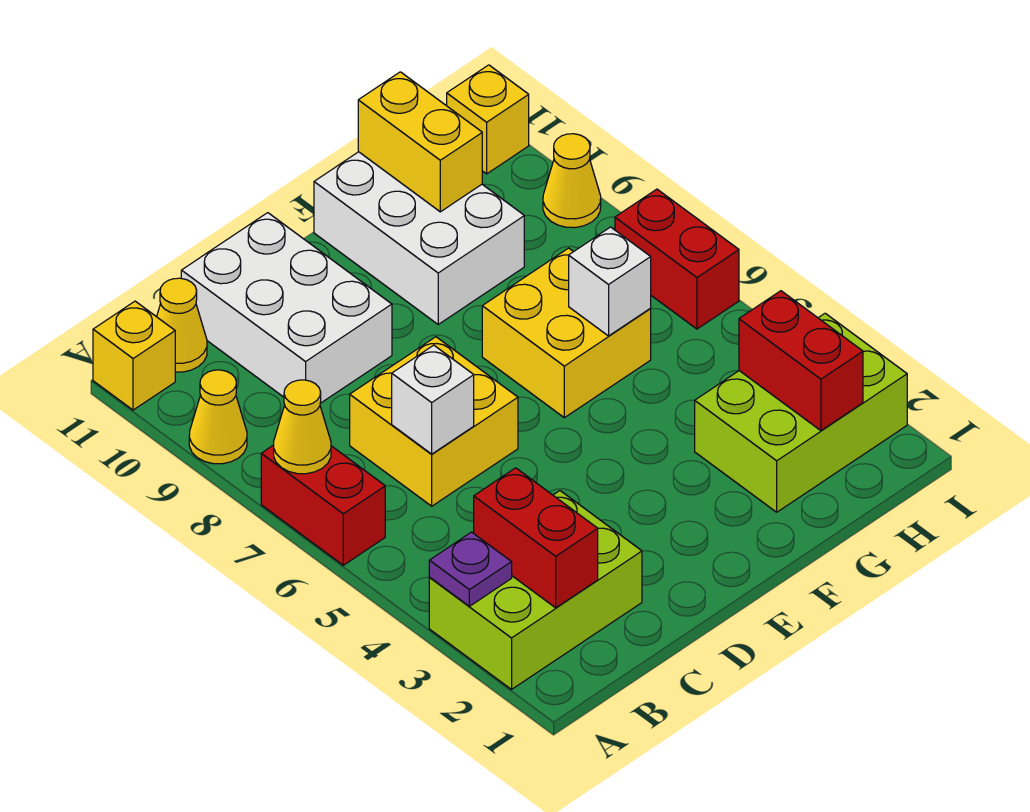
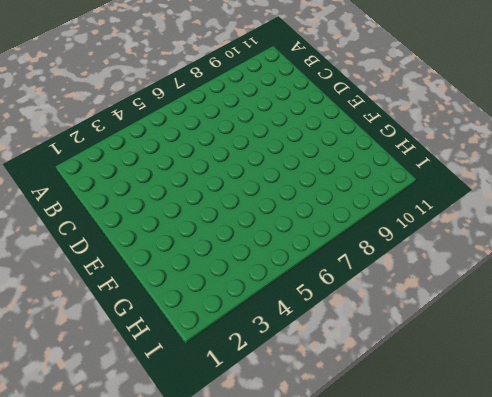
none -> lime 2x3 brick [429,491,642,689]
none -> red 1x2 brick [261,445,385,565]
none -> yellow 1x1 cone [189,370,247,464]

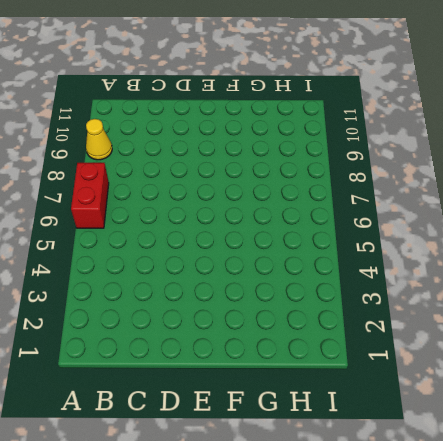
none -> lime 2x3 brick [429,491,642,689]
none -> yellow 1x1 brick [93,301,175,410]
none -> yellow 1x1 cone [157,278,207,372]

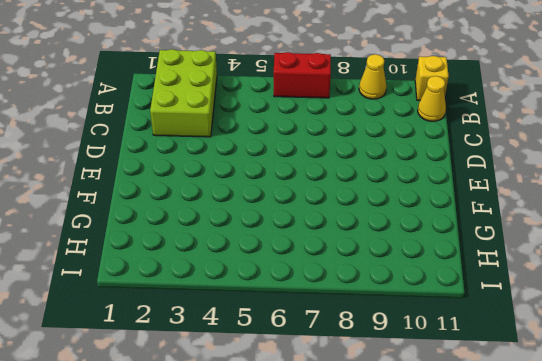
none -> yellow 2x2 brick [350,337,518,506]
none -> white 2x3 brick [181,213,392,403]
none -> yellow 2x2 brick [482,248,651,418]

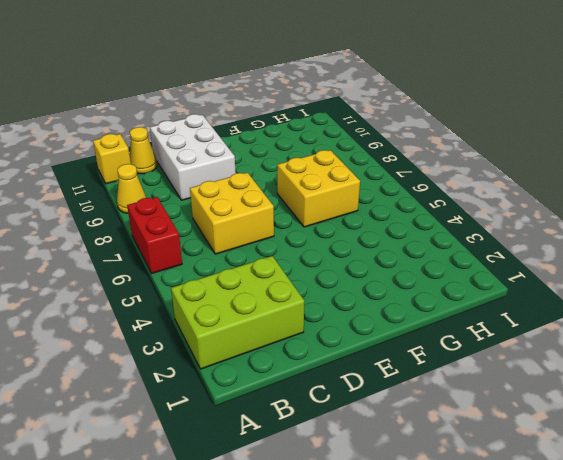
none -> white 2x3 brick [314,152,524,324]
none -> lime 2x3 brick [695,313,907,512]
none -> red 1x2 brick [615,189,739,329]

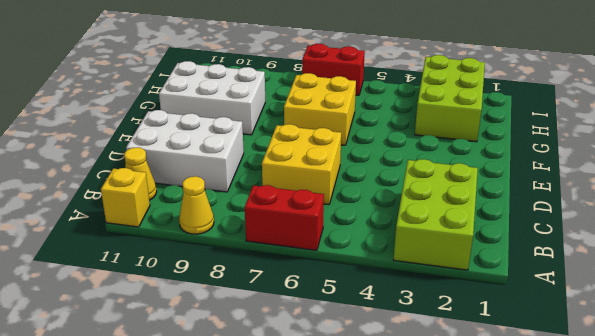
none -> yellow 1x1 cone [543,134,601,228]
none -> yellow 1x1 brick [447,65,529,174]
none -> purple 1x1 plate [429,532,512,606]

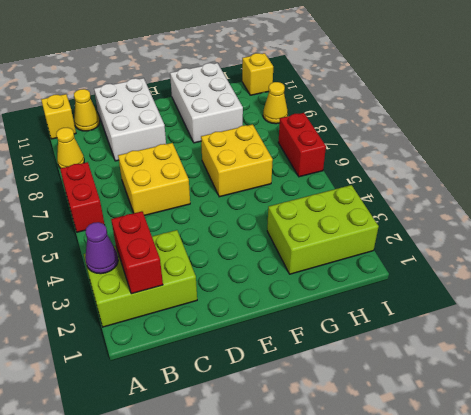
purple 1x1 cone [85,222,118,274] -> purple 1x1 plate [429,532,512,606]
none -> yellow 1x1 cone [274,380,331,474]
none -> white 1x1 brick [392,345,474,454]
none -> white 1x1 brick [569,227,651,336]

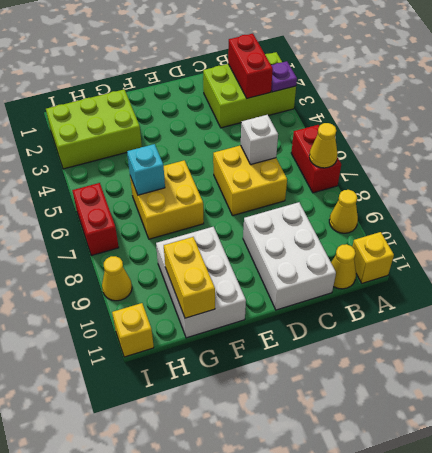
cyan 1x1 brick [127,144,165,195] -> white 1x1 brick [569,227,651,336]
none -> red 1x2 brick [739,291,863,431]

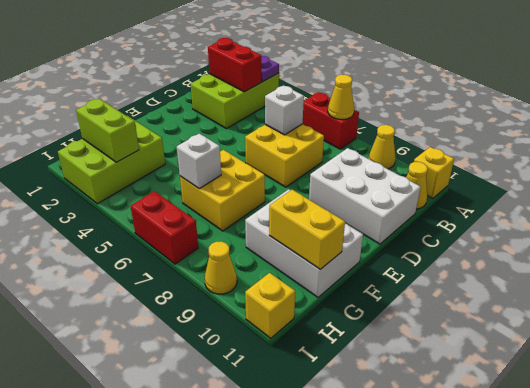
lime 1x2 brick [76,99,139,162] -> red 1x2 brick [739,291,863,431]

